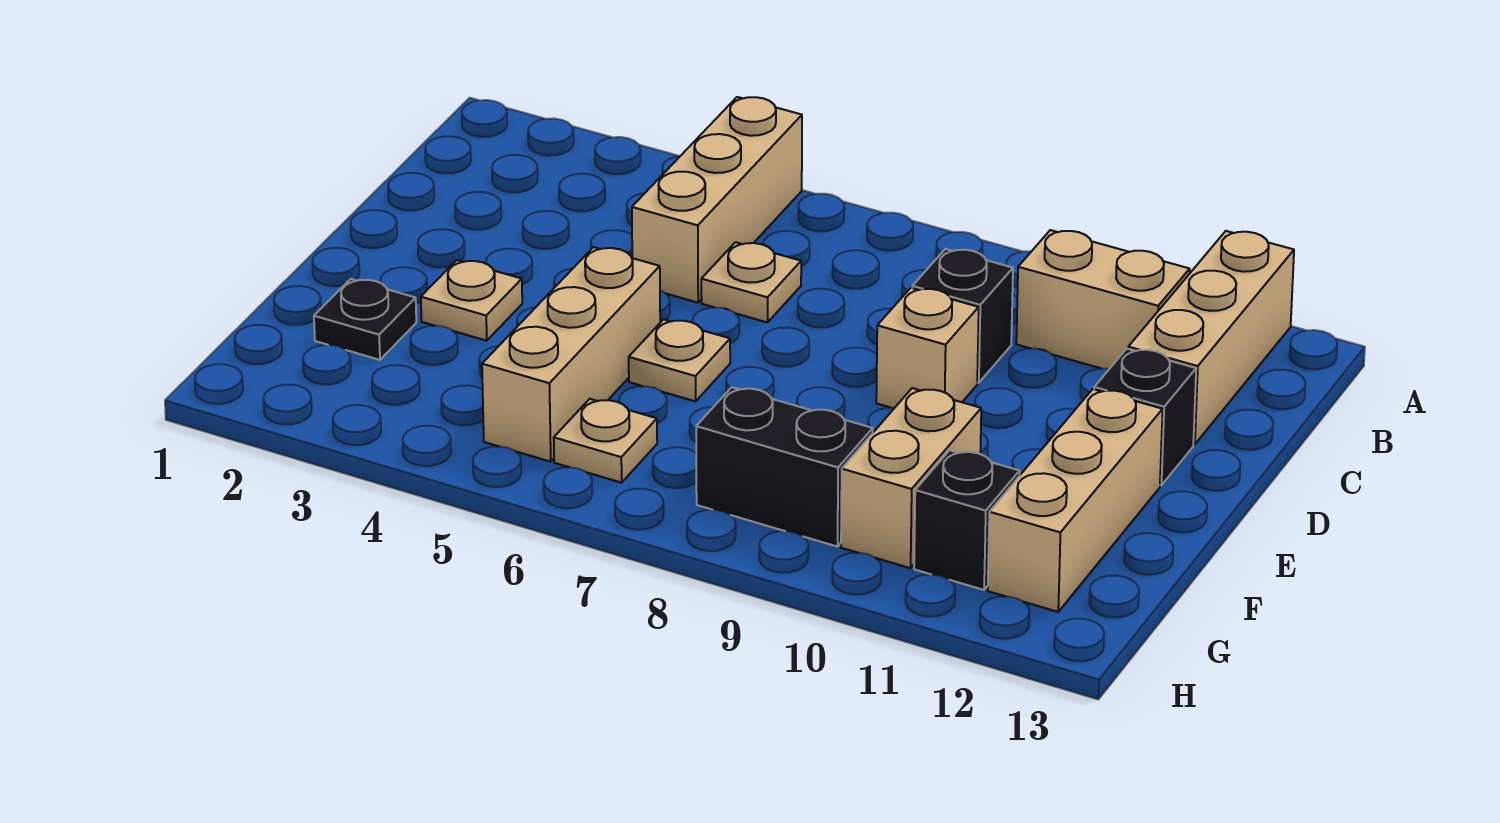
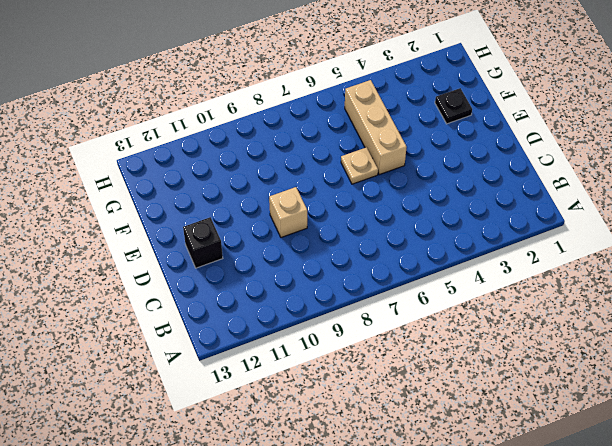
none -> tan 1x3 brick [632,97,802,303]
none -> tan 1x3 brick [1128,231,1294,444]
none -> tan 1x2 brick [1016,230,1190,369]

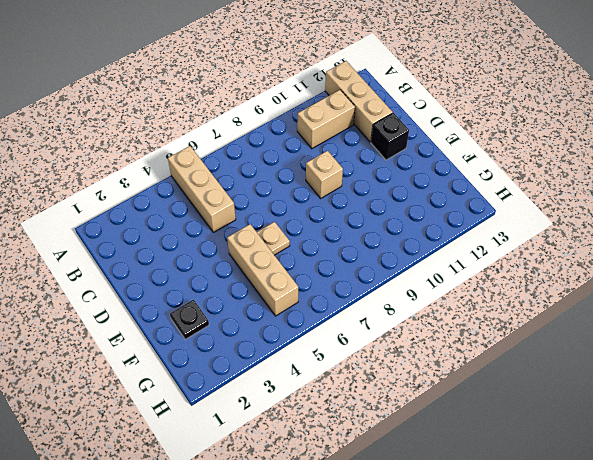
none -> tan 1x1 plate [701,242,801,322]
none -> black 1x1 brick [912,249,1013,383]
none -> tan 1x1 plate [421,260,522,341]

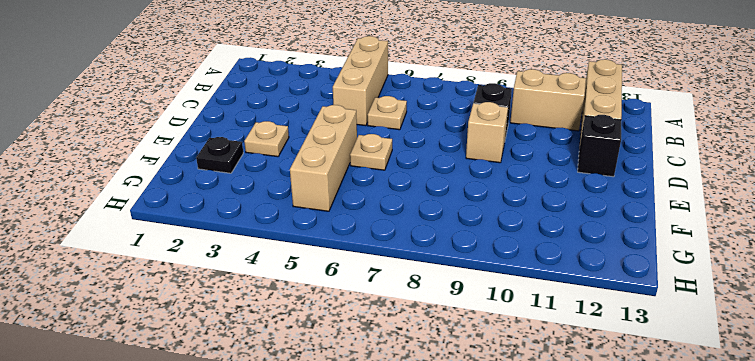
none -> tan 1x3 brick [988,389,1163,612]
none -> tan 1x2 brick [841,388,981,568]
none -> tan 1x1 plate [554,399,657,483]

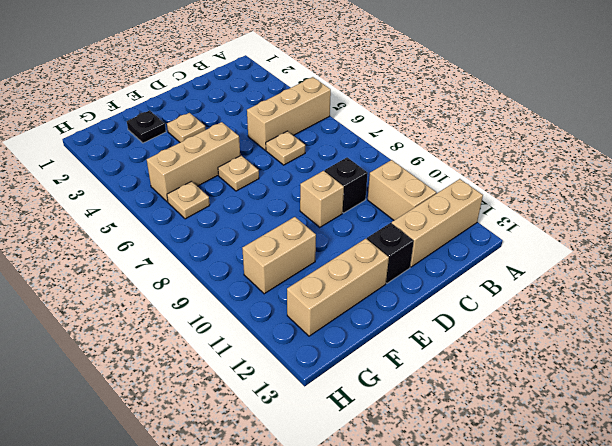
none -> black 1x2 brick [696,387,873,547]
none -> black 1x1 brick [914,450,1020,590]

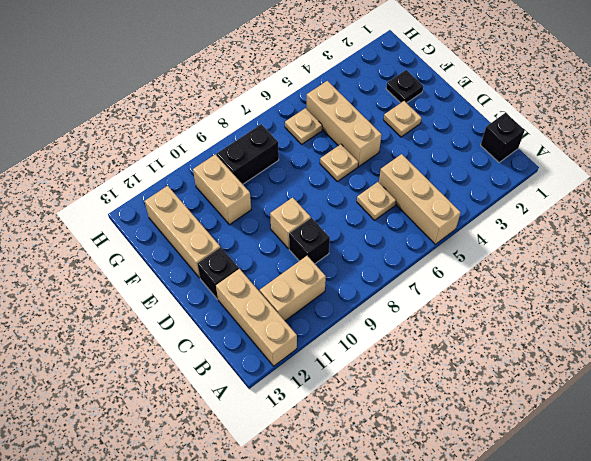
black 1x1 brick [481,113,525,162] -> black 1x1 brick moved to [914,450,1020,590]

